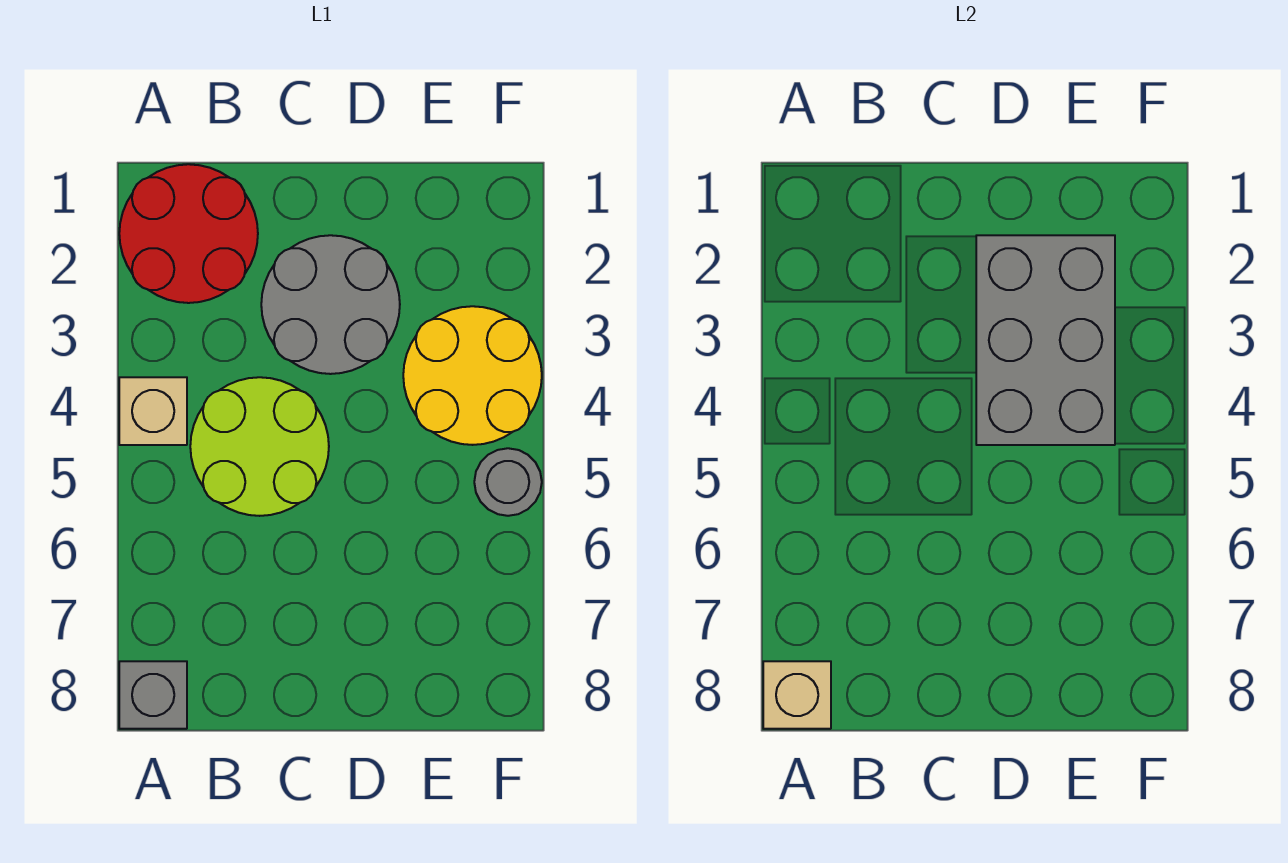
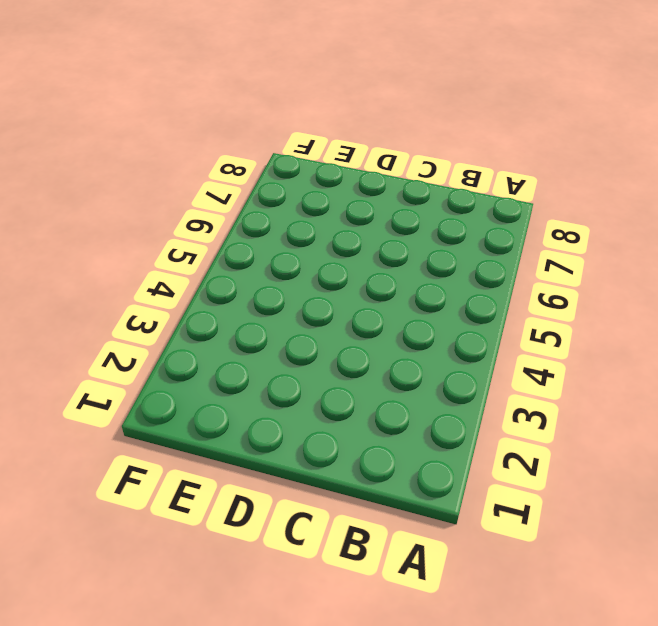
none -> red 2x2 round brick [119,164,258,303]
none -> tan 1x1 brick [119,377,187,445]

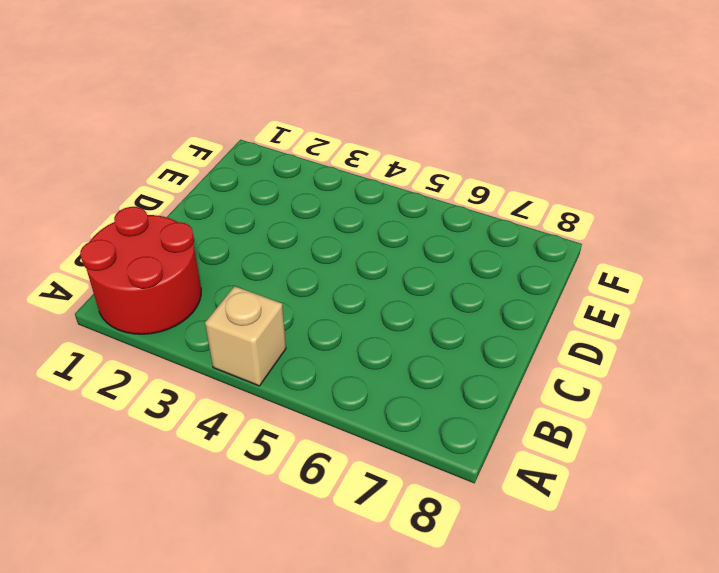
none -> grey 1x1 brick [119,661,187,729]
none -> lime 2x2 round brick [190,377,329,516]

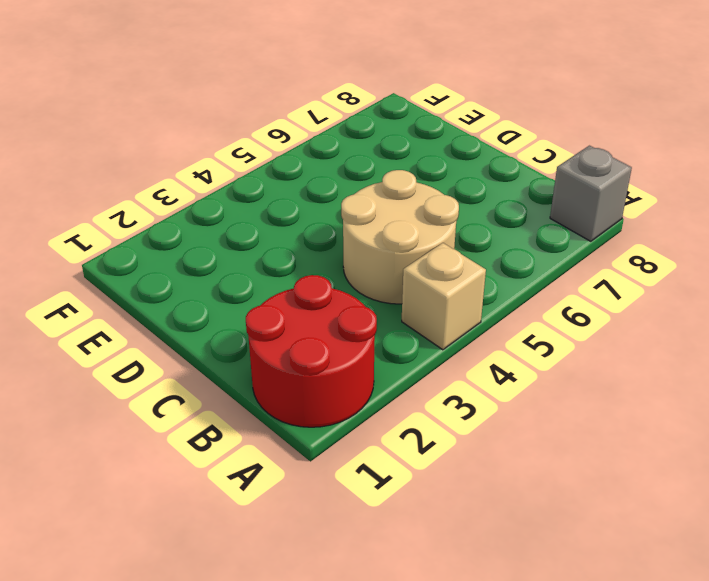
tan 2x2 round brick [341,170,459,304] -> lime 2x2 round brick [190,377,329,516]
none -> grey 2x2 round brick [261,235,400,374]
none -> yellow 2x2 round brick [403,306,542,445]

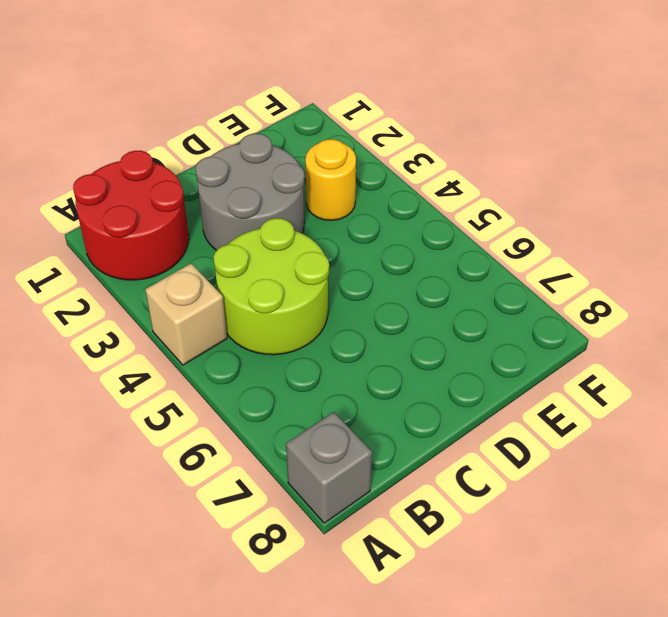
yellow 1x1 round brick [305,139,356,220] -> yellow 2x2 round brick [403,306,542,445]
none -> grey 1x1 round brick [474,448,542,516]
none -> tan 1x1 brick [763,661,831,729]

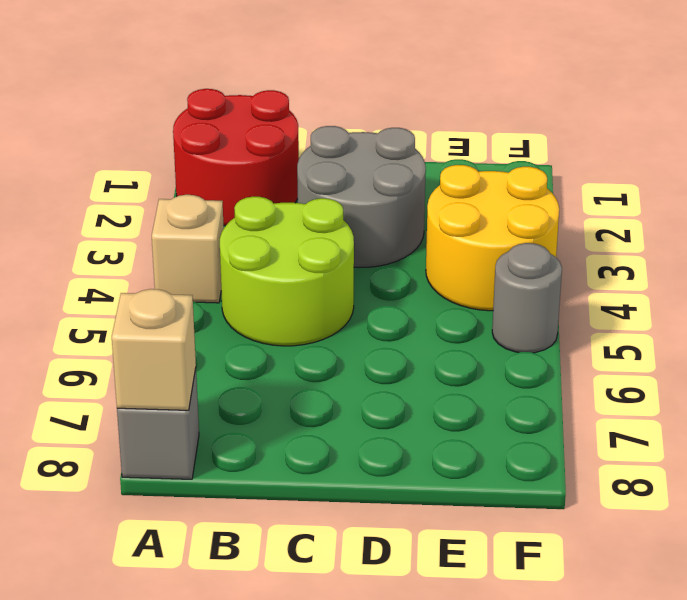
none -> grey 2x3 brick [976,235,1115,445]

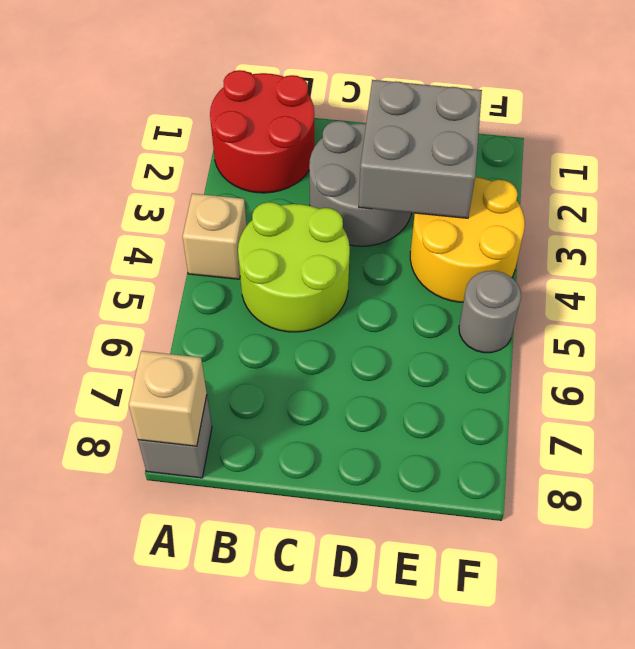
grey 2x2 brick [359,80,482,218] -> grey 2x3 brick [976,235,1115,445]

